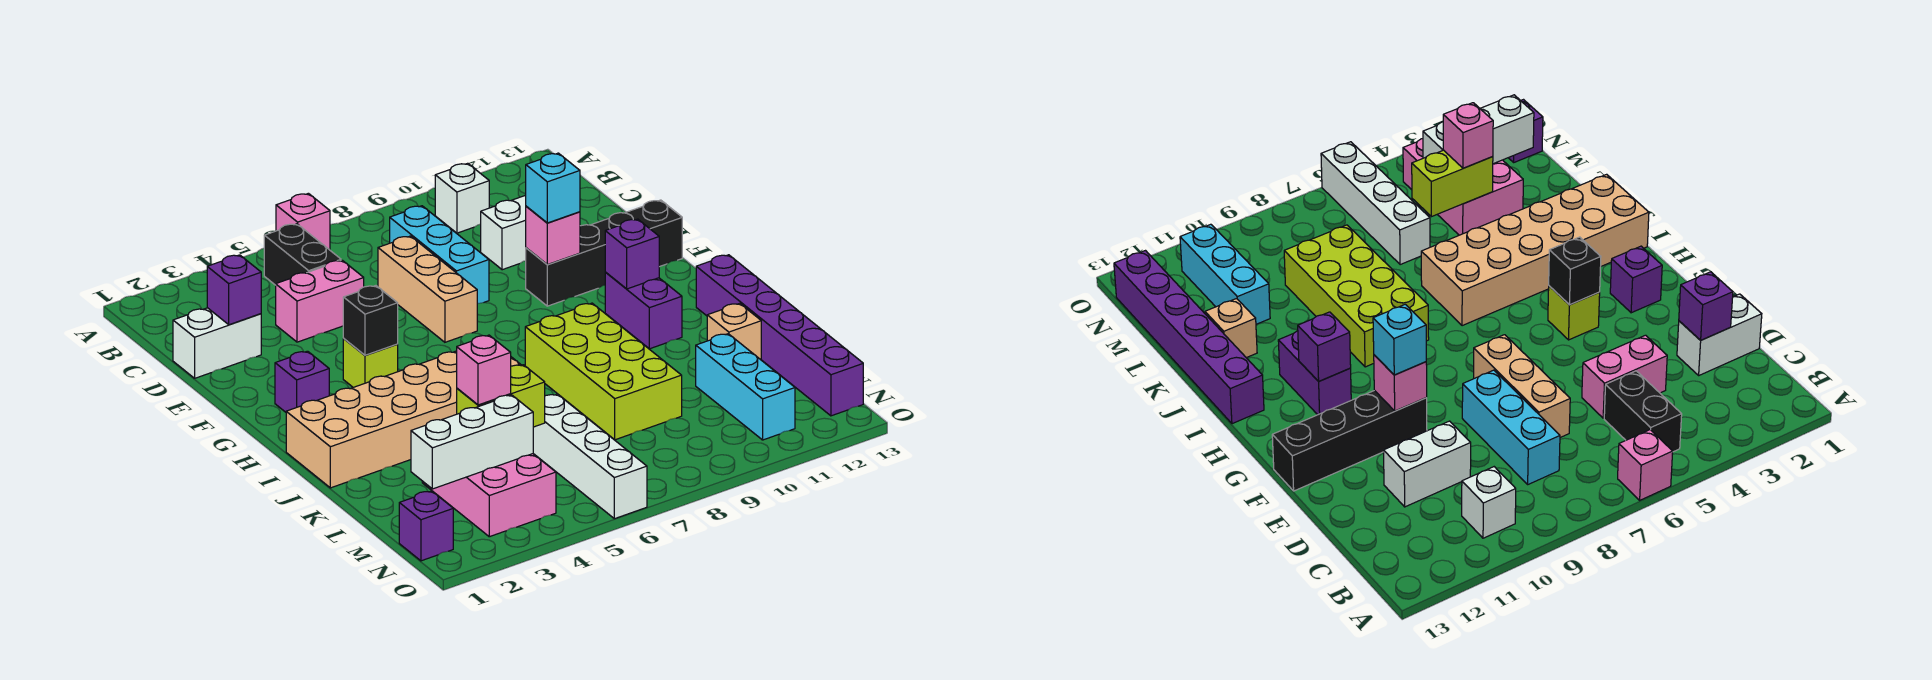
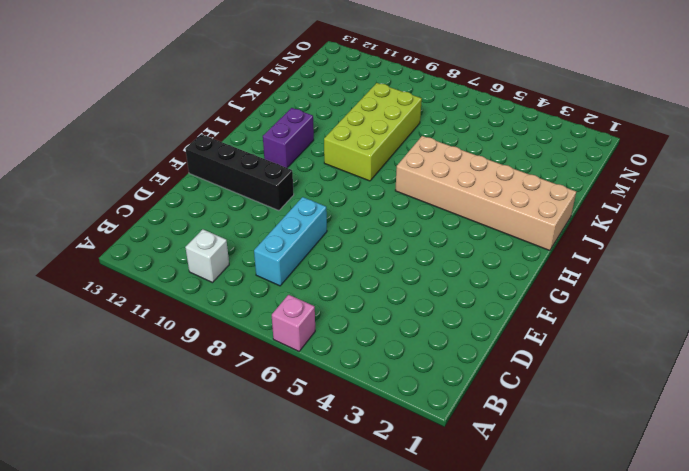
none -> black 1x2 brick [264,224,341,285]
none -> white 1x2 brick [173,308,261,378]
none -> pink 1x2 brick [276,260,364,342]

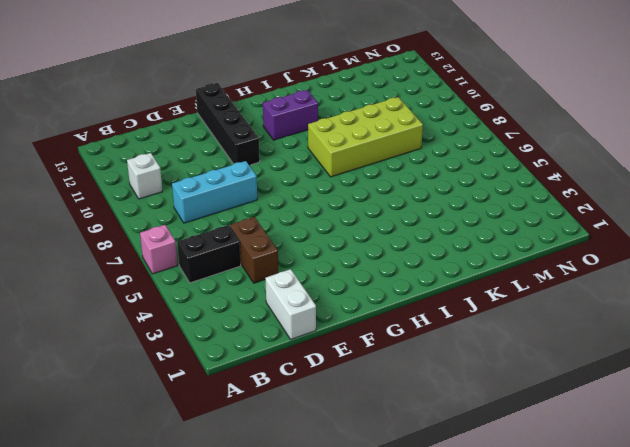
brown 1x2 brick [230,217,278,283] -> pink 1x2 brick [276,260,364,342]
none -> tan 1x3 brick [378,236,477,342]
none -> white 1x2 brick [481,195,526,270]
none -> purple 1x1 brick [275,351,329,412]

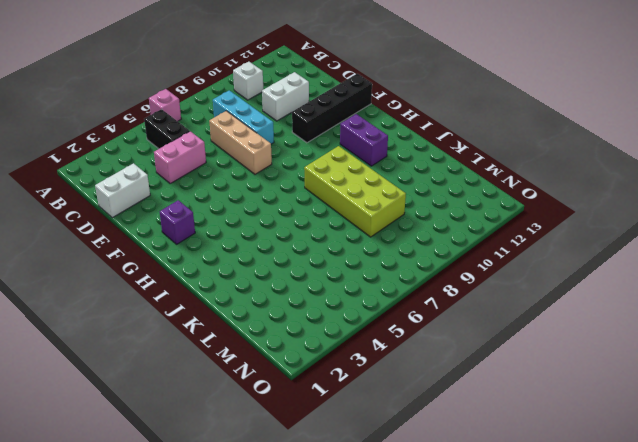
none -> lime 1x1 brick [343,339,398,387]
none -> tan 2x6 brick [286,351,521,488]
none -> purple 1x6 brick [696,255,863,416]

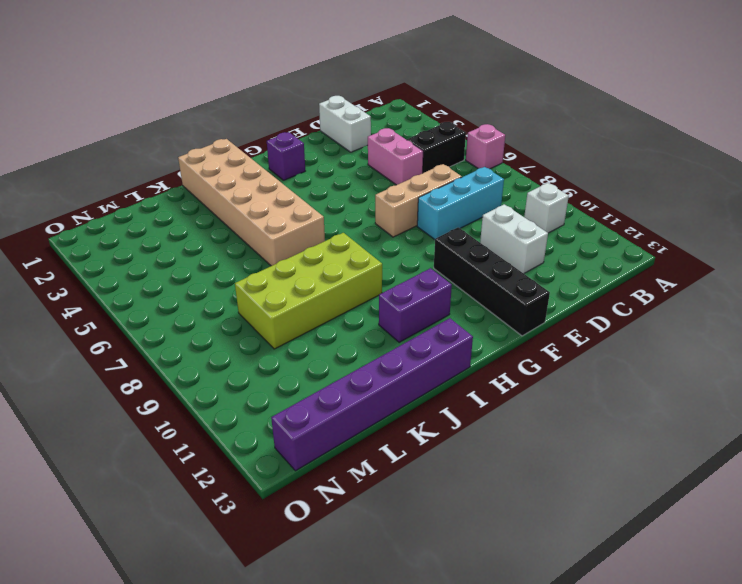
none -> lime 1x1 brick [343,339,398,387]
none -> tan 1x1 brick [707,303,761,360]
none -> pink 2x3 brick [422,454,556,537]

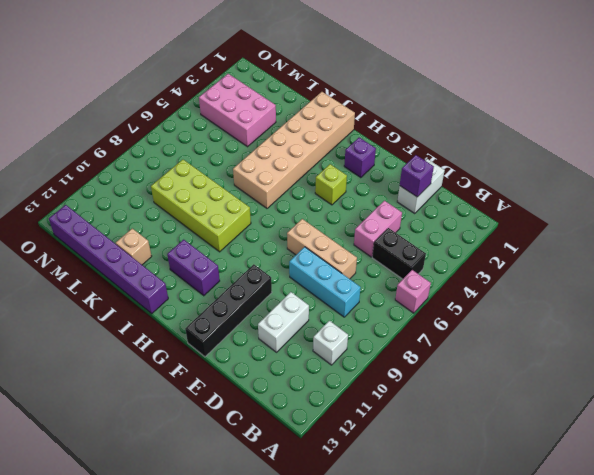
none -> white 1x4 brick [533,394,647,519]
none -> cyan 1x3 brick [696,334,795,440]
none -> purple 1x1 brick [399,491,453,561]

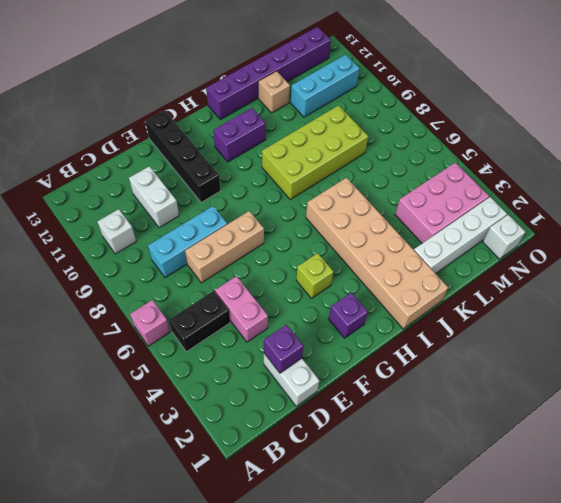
white 1x4 brick [414,197,507,274] -> white 1x4 brick moved to [533,394,647,519]
white 1x1 brick [483,215,525,259] -> purple 1x1 brick [399,491,453,561]
none -> pink 1x1 brick [526,206,580,265]
none -> black 1x1 brick [343,286,398,355]
none -> purple 1x1 brick [605,219,659,289]

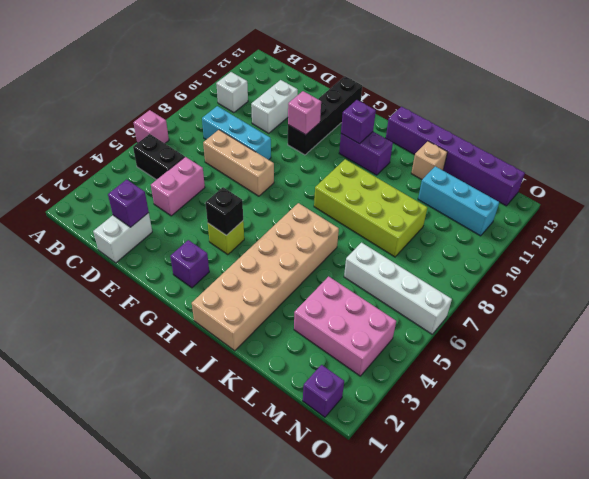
none -> lime 1x2 brick [457,365,545,427]
none -> white 1x3 brick [411,395,533,489]
none -> cyan 1x1 brick [526,153,580,223]

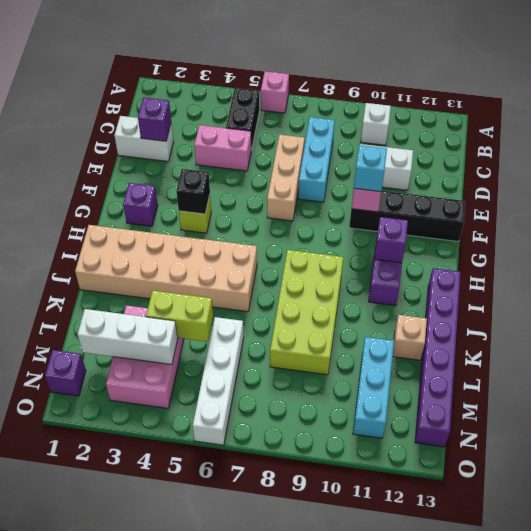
none -> pink 1x1 brick [457,335,511,405]

